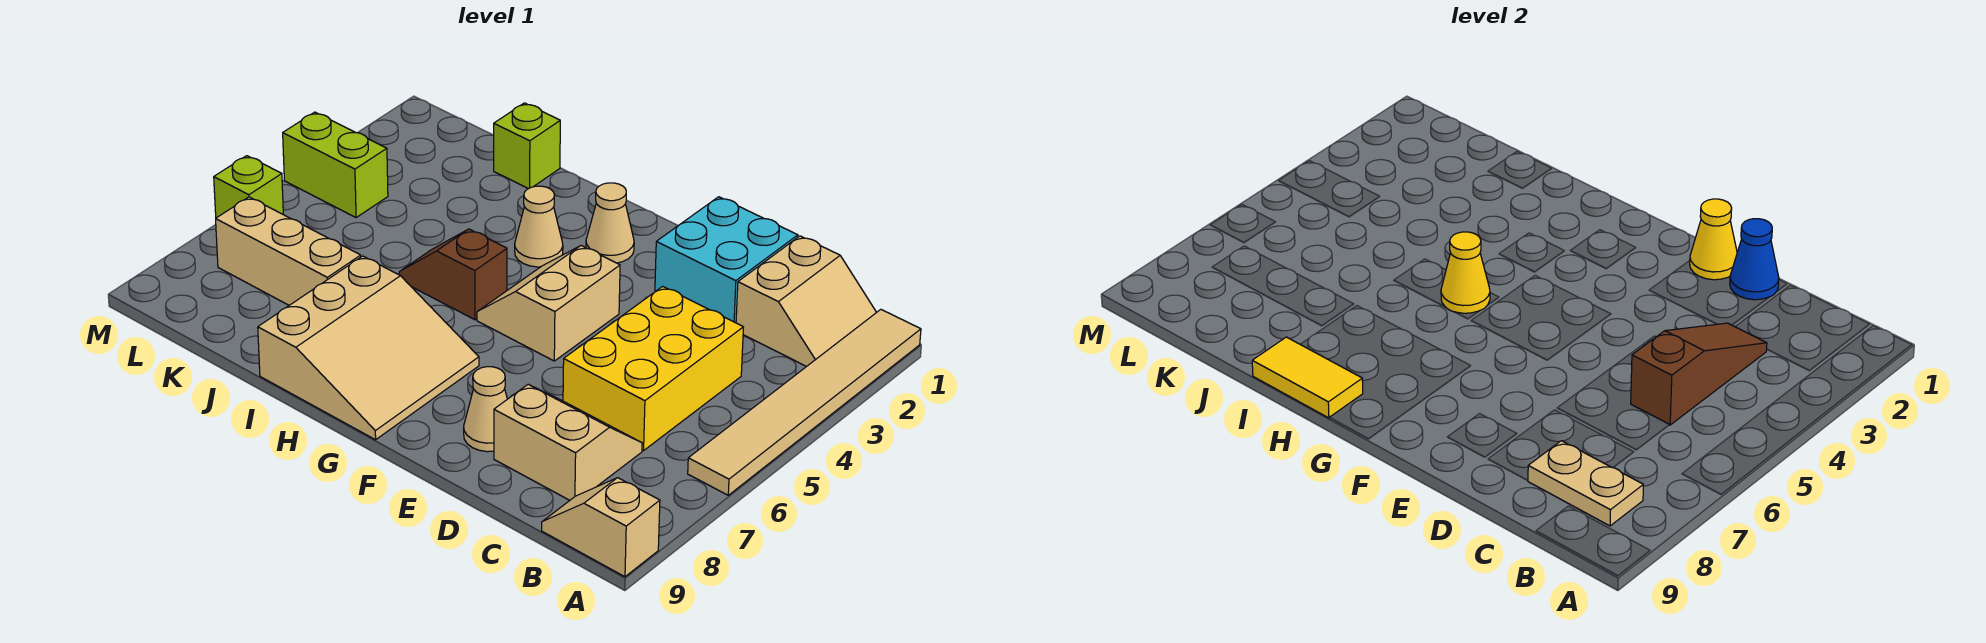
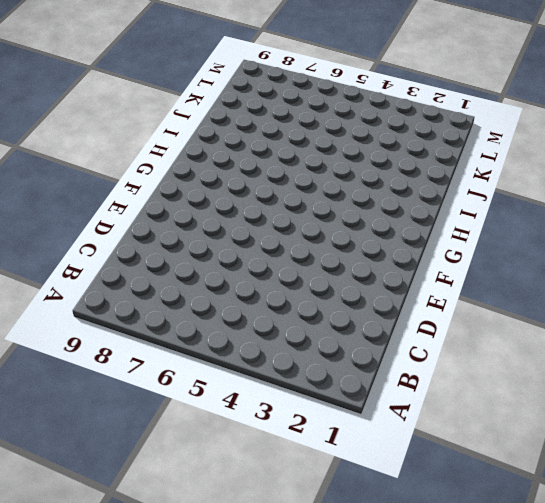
none -> tan 1x6 tile [688,310,921,495]
none -> tan 1x2 slope [542,478,660,577]
none -> tan 2x2 slope [736,236,877,367]

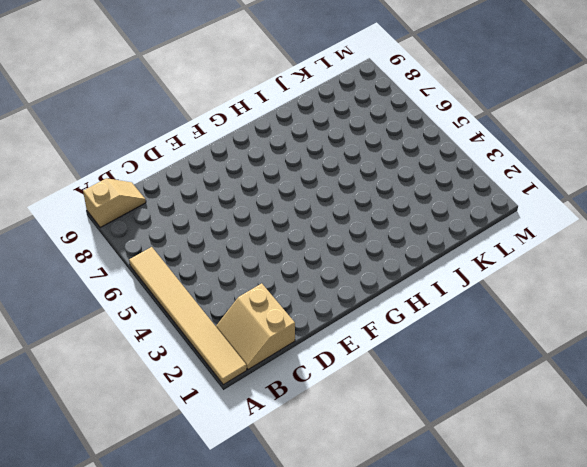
none -> yellow 2x3 brick [563,286,743,451]
none -> tan 2x2 slope [494,384,642,500]
none -> cyan 2x2 brick [655,197,798,323]

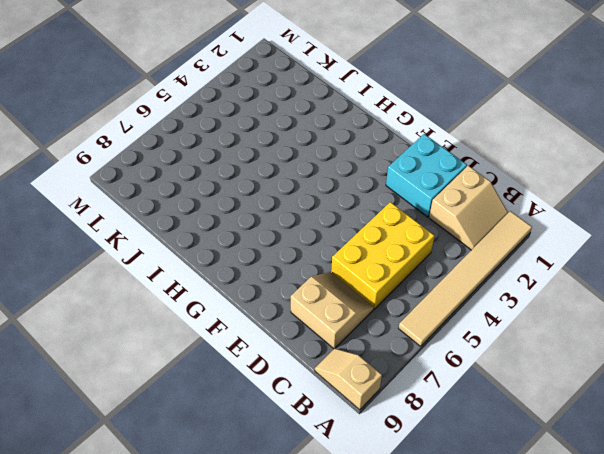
none -> tan 1x1 cone [464,367,507,452]
none -> tan 2x2 slope [477,246,620,361]
none -> tan 1x1 cone [586,183,634,263]

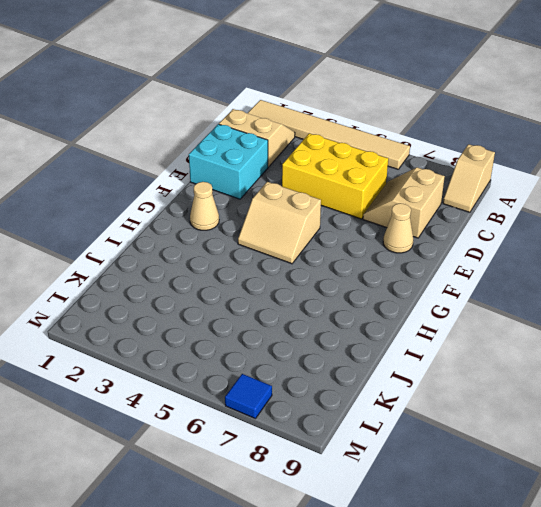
blue 1x1 tile [225,374,272,419] -> none
none -> tan 3x3 slope [258,256,479,440]
none -> tan 1x1 cone [515,186,563,267]
none -> brown 1x2 slope [399,229,507,320]

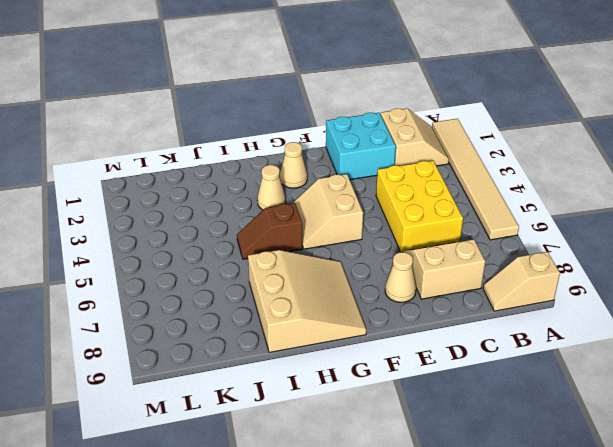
none -> lime 1x1 brick [494,103,560,189]
none -> tan 1x3 brick [216,197,361,305]
none -> lime 1x2 brick [283,112,388,218]

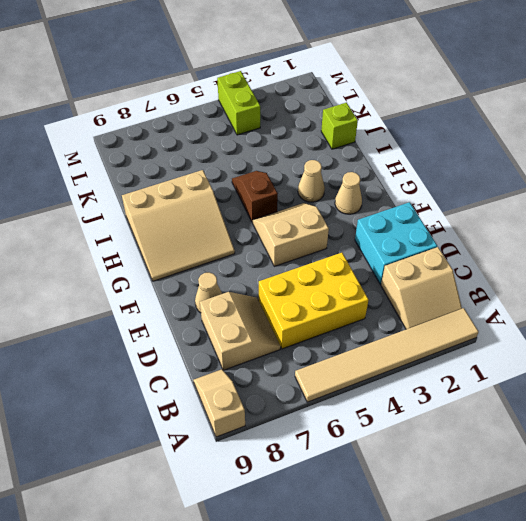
none -> tan 1x3 brick [216,197,361,305]
none -> lime 1x1 brick [214,156,283,218]
none -> tan 1x2 plate [1528,441,1643,526]

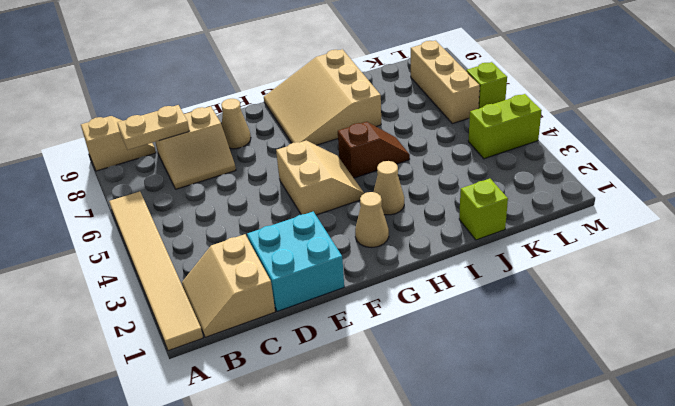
tan 1x3 brick [411,41,480,124] -> tan 1x3 brick turned to [216,197,361,305]
none -> yellow 2x3 brick [563,286,743,451]
none -> brown 1x3 slope [1631,323,1767,425]
none -> blue 1x1 cone [1730,219,1779,300]

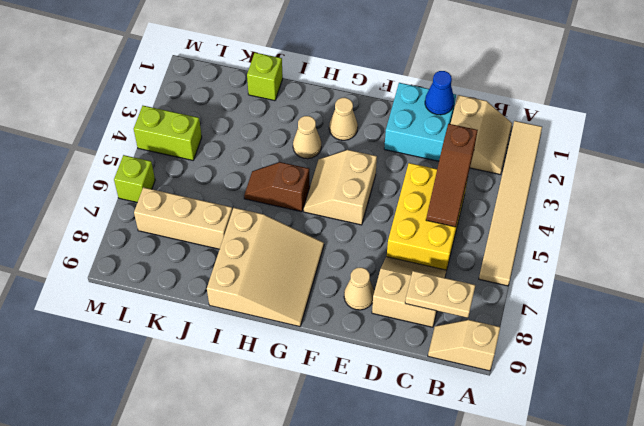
brown 1x3 slope [426,124,478,227] -> brown 1x3 slope turned to [1631,323,1767,425]
none -> yellow 1x1 cone [1690,199,1737,280]
none -> yellow 1x1 cone [1441,232,1490,313]
none -> yellow 1x2 tile [1252,337,1363,418]

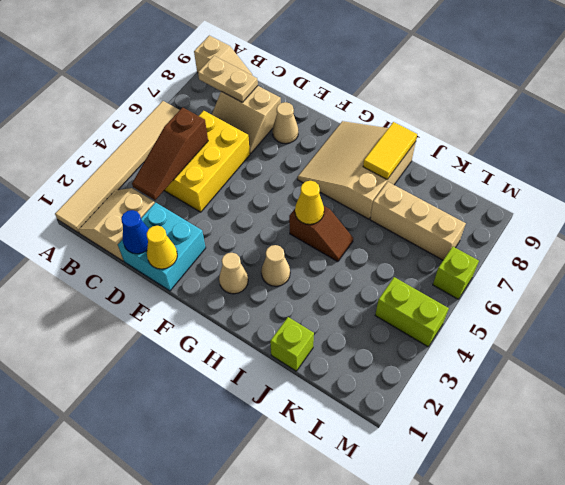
yellow 1x2 tile [363,122,417,179] -> yellow 1x2 tile turned to [1252,337,1363,418]
none -> tan 2x2 slope [477,246,620,361]

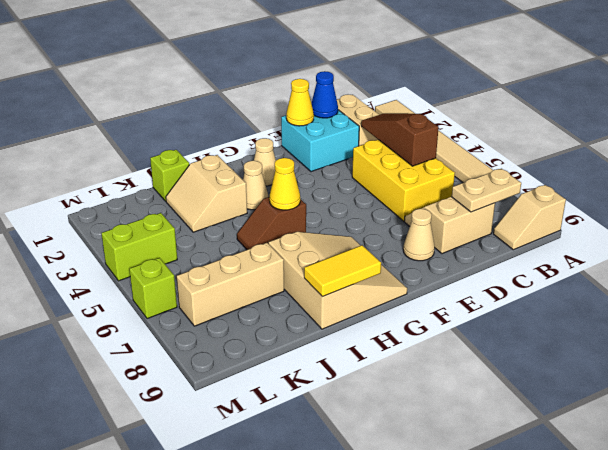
tan 2x2 slope [166,155,247,232] -> tan 2x2 slope moved to [477,246,620,361]

